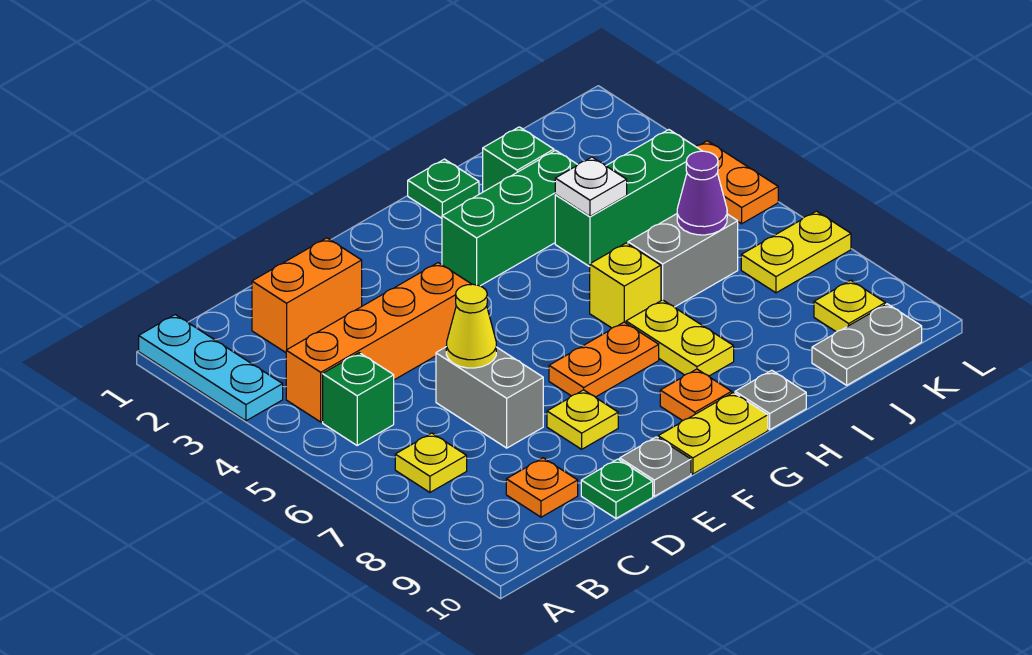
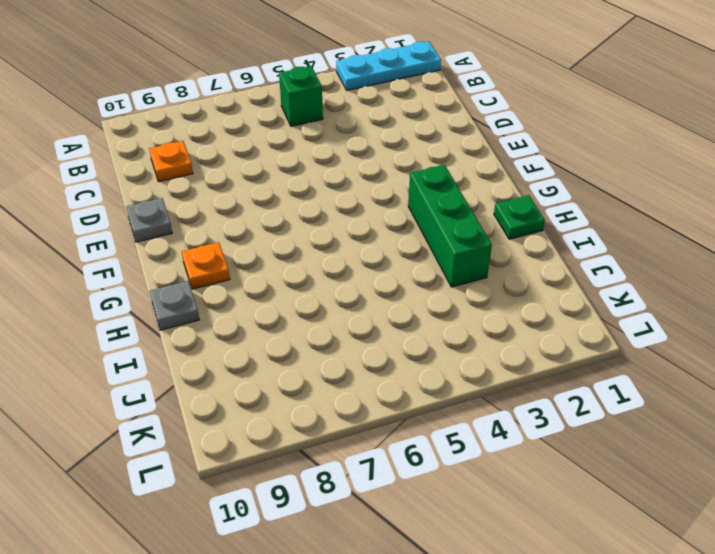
none -> orange 1x4 brick [286,263,472,422]
none -> yellow 1x1 plate [395,433,467,492]
none -> orange 1x2 brick [252,238,362,353]

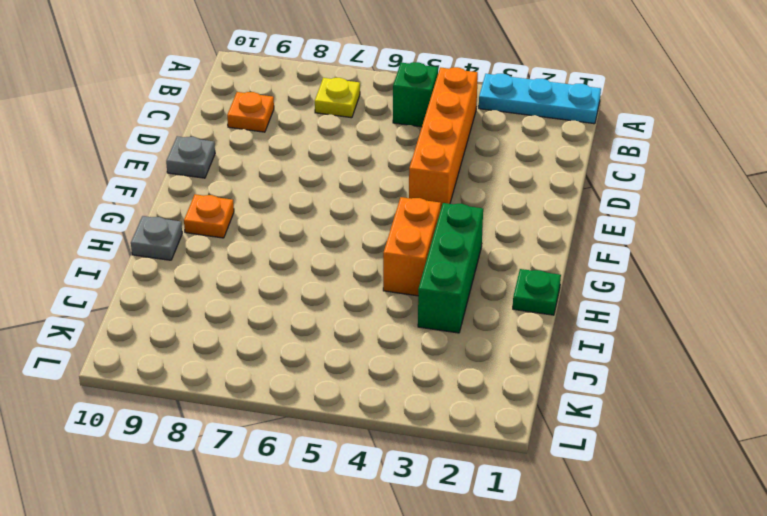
orange 1x2 brick [383,197,441,296] -> orange 1x2 brick moved to [252,238,362,353]
none -> grey 1x2 brick [436,347,543,448]
none -> green 1x1 plate [581,459,653,518]
none -> yellow 1x1 plate [547,390,618,449]

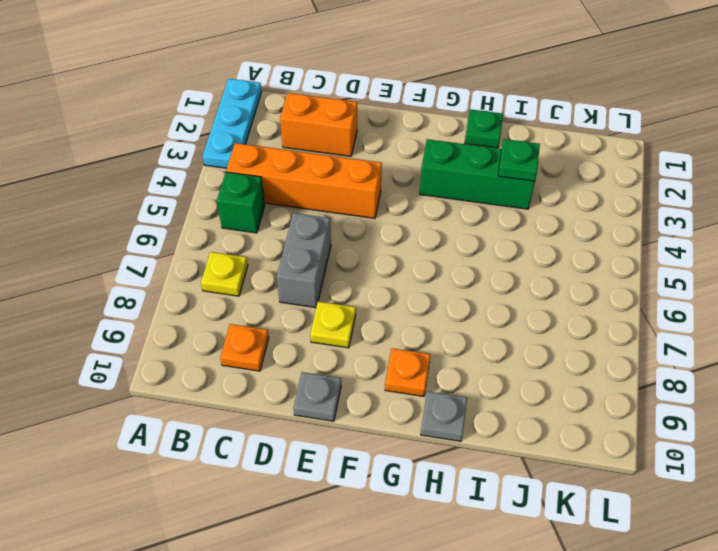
green 1x1 plate [498,139,540,181] -> green 1x1 plate moved to [581,459,653,518]
none -> orange 1x2 plate [549,322,659,397]
none -> yellow 1x2 plate [658,393,768,474]
none -> yellow 1x1 brick [590,243,661,328]

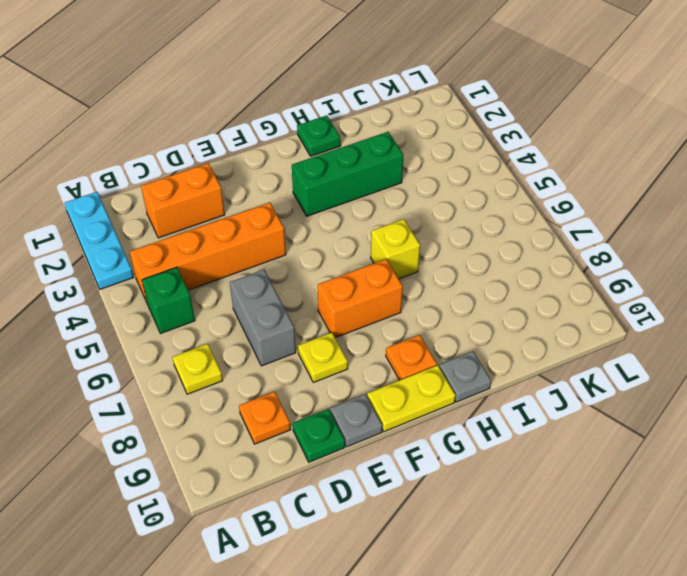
orange 1x2 brick [317,259,403,338] -> orange 1x2 plate [549,322,659,397]
none -> yellow 1x2 plate [626,300,734,376]
none -> green 1x1 brick [483,127,554,192]
none -> green 1x3 brick [555,130,702,267]

